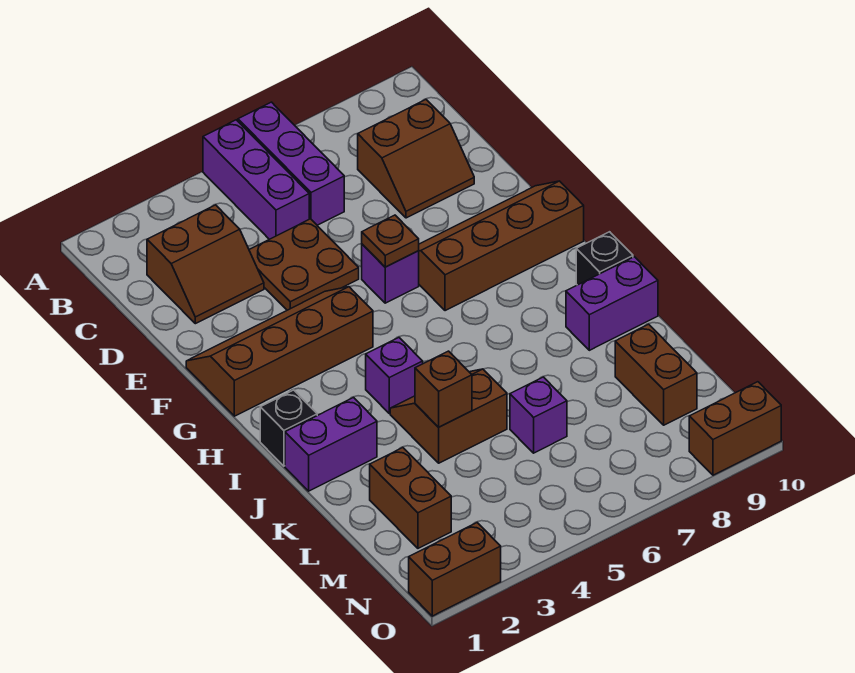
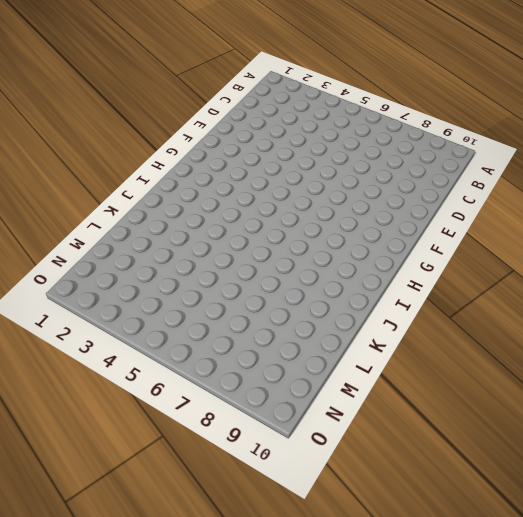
none -> purple 1x3 brick [203,120,309,239]
none -> purple 1x3 brick [238,102,344,225]
none -> brown 2x2 slope [147,205,264,324]

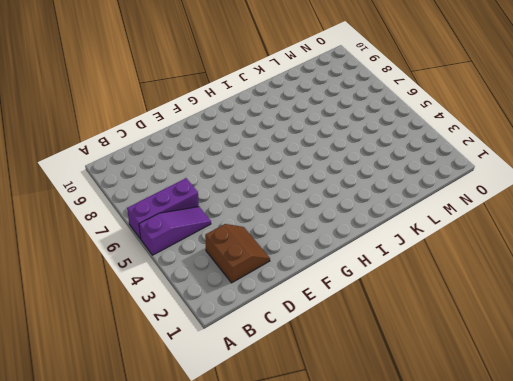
purple 1x3 slope [139,207,211,255] -> purple 1x3 brick [203,120,309,239]
none -> brown 2x2 slope [358,100,474,218]
none -> brown 2x2 plate [249,219,359,310]
none -> brown 2x4 slope [186,287,373,416]

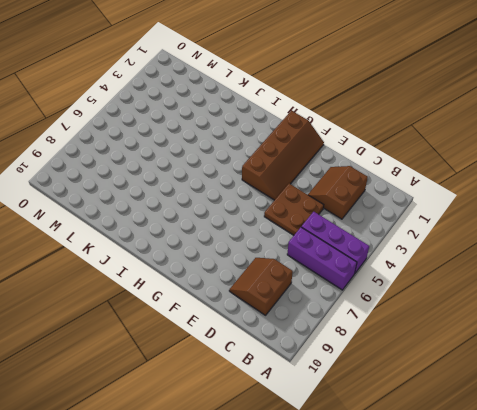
none -> purple 1x1 brick [362,244,419,303]
none -> brown 2x4 slope [419,181,584,311]
none -> black 1x1 brick [260,390,317,466]

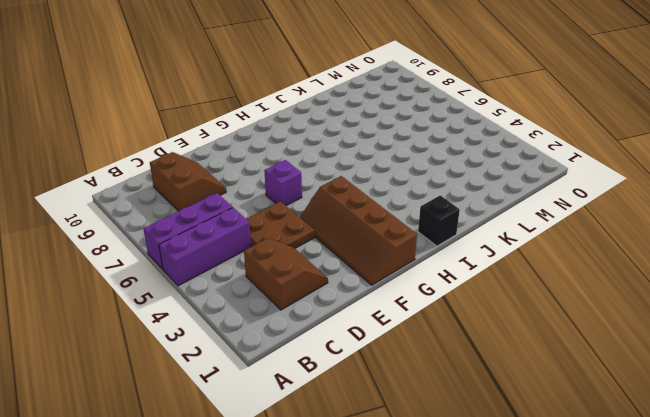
none -> brown 2x4 slope [419,181,584,311]
none -> purple 1x1 brick [366,338,423,413]
none -> black 1x1 brick [576,232,633,285]

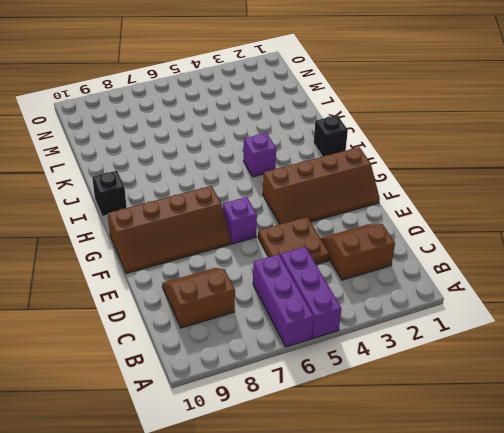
none -> purple 1x2 brick [285,398,377,491]
none -> brown 2x2 slope [390,369,507,463]
none -> purple 1x2 brick [566,257,658,350]

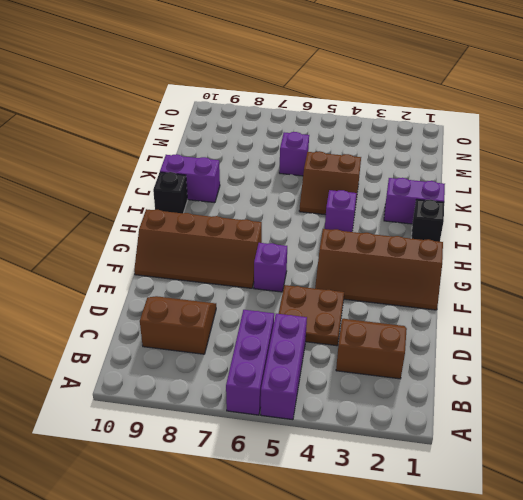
none -> brown 1x2 brick [370,448,451,548]
none -> brown 1x2 brick [615,324,697,425]
none -> brown 1x2 brick [409,523,501,616]

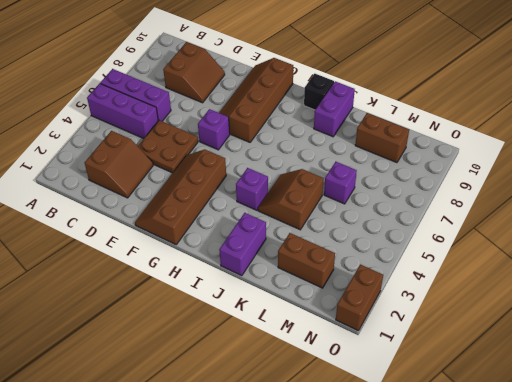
none -> black 1x1 brick [260,390,317,466]
none -> brown 1x2 brick [689,382,781,475]
none -> brown 1x1 plate [362,215,419,267]

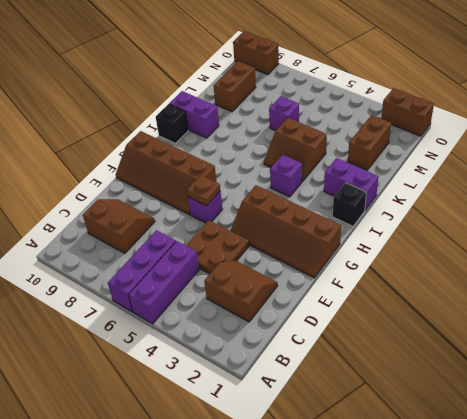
none -> brown 1x1 brick [415,351,472,427]

